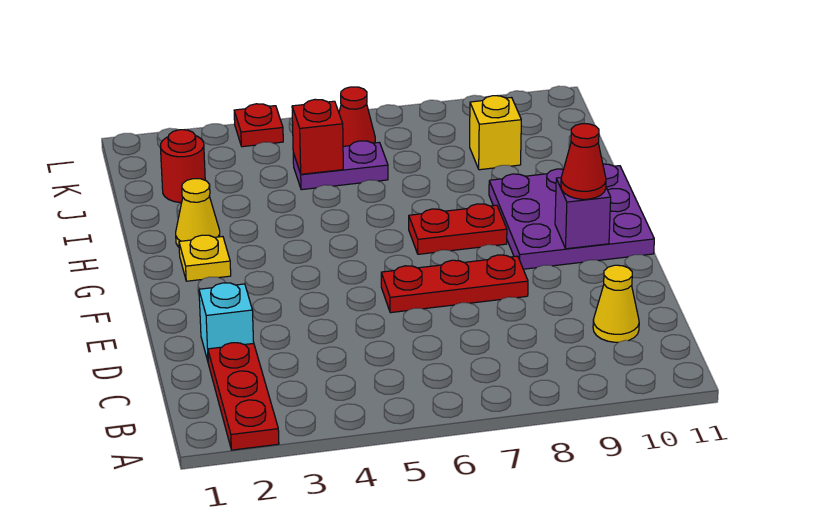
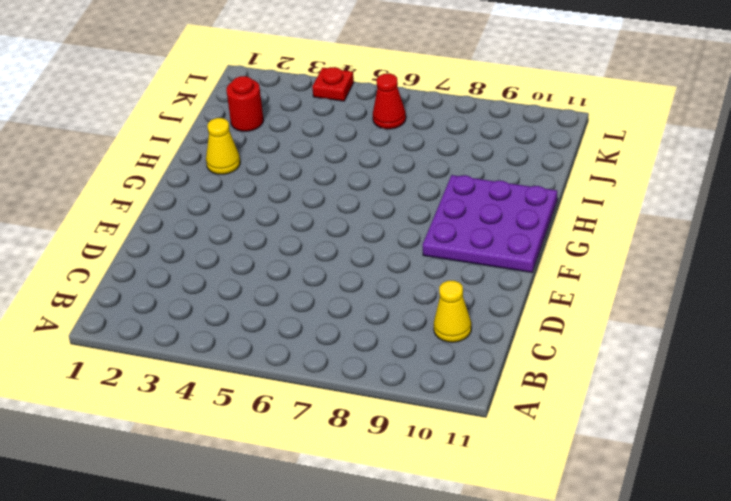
none -> red 1x3 plate [208,343,279,450]
none -> cyan 1x1 brick [199,283,254,361]
none -> red 1x3 plate [381,255,528,313]

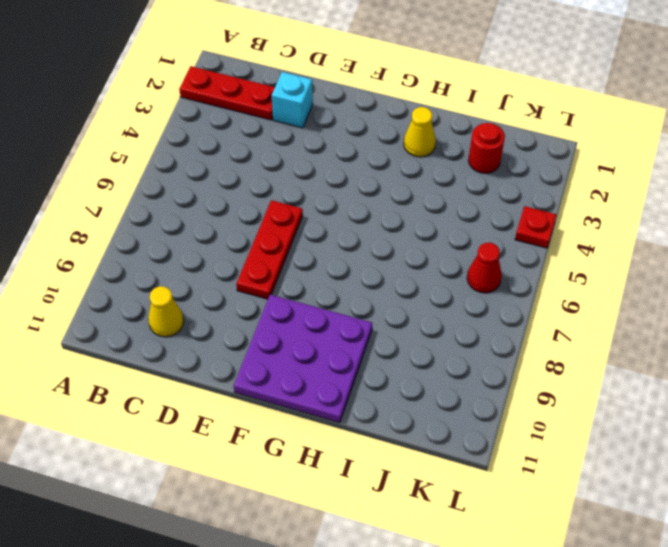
none -> yellow 1x1 plate [179,235,231,281]
none -> red 1x2 plate [409,204,507,254]
none -> purple 1x2 plate [293,141,388,190]

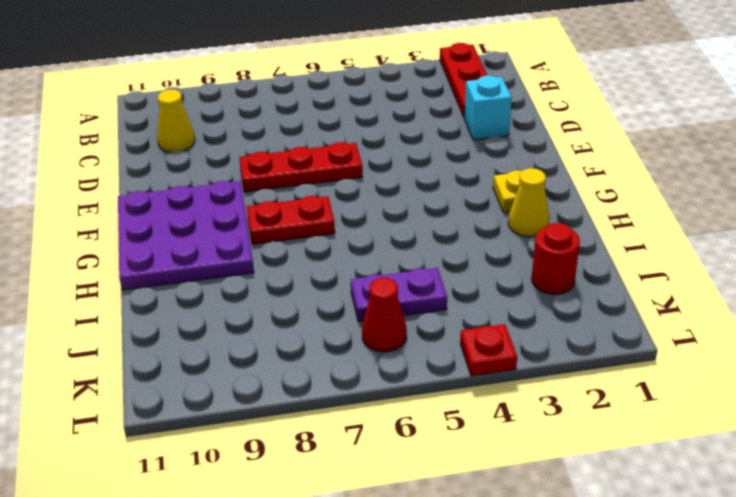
none -> yellow 1x1 brick [470,96,521,170]
none -> purple 1x1 brick [555,178,611,249]
none -> red 1x1 brick [292,99,343,174]

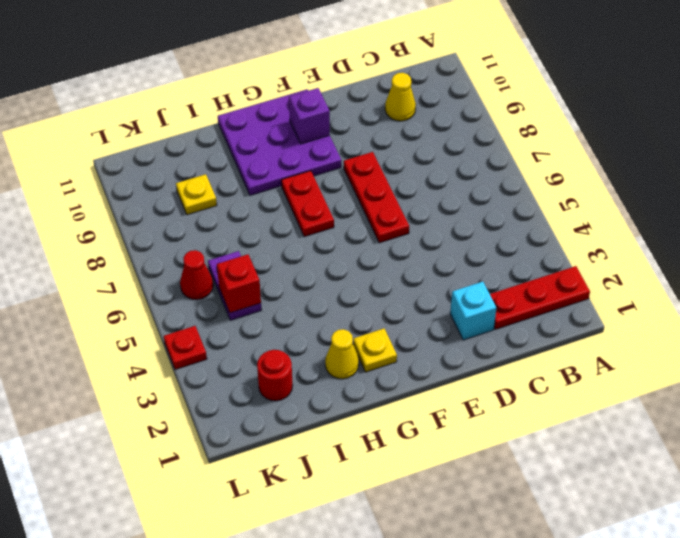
yellow 1x1 plate [176,174,217,215] -> yellow 1x1 brick [470,96,521,170]
none -> red 1x1 cone [561,124,606,199]

